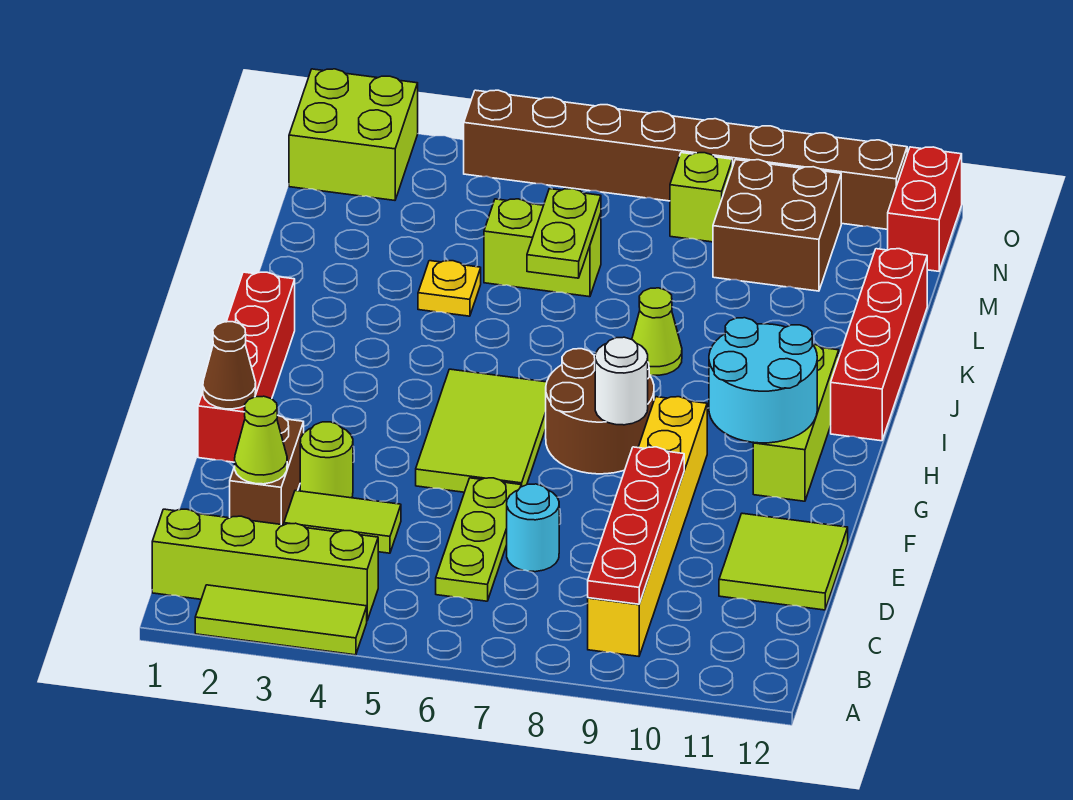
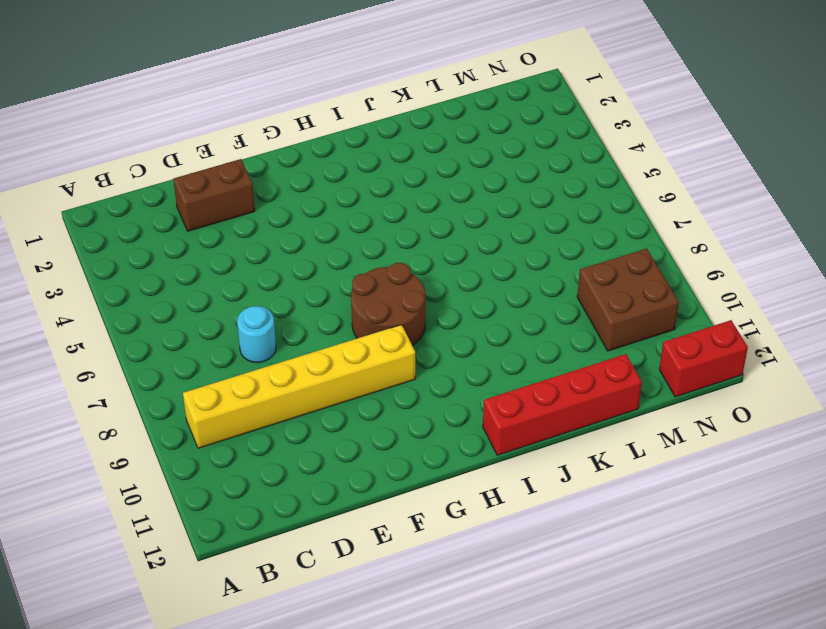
none -> lime 1x3 tile [195,585,367,655]
none -> lime 1x4 brick [152,509,378,620]
none -> lime 1x3 plate [436,478,521,601]

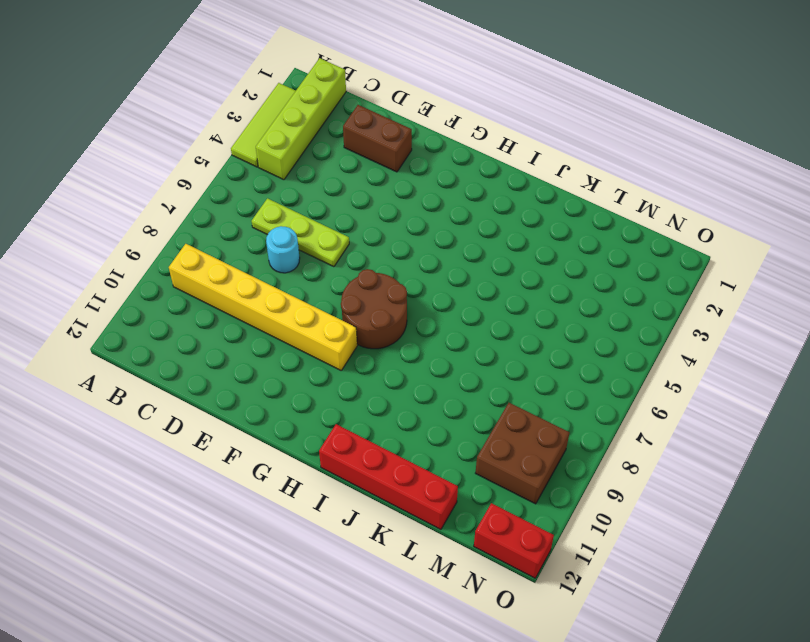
none -> lime 1x2 tile [284,491,401,553]
none -> lime 2x2 tile [719,513,848,610]
none -> lime 1x1 round brick [300,422,353,498]

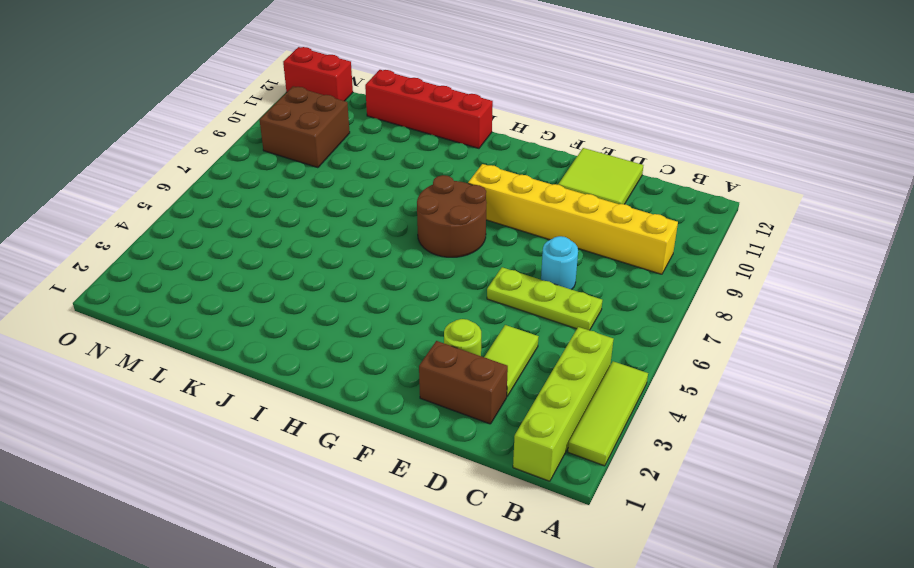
none -> red 1x4 brick [198,272,295,462]
none -> lime 2x3 tile [416,369,547,492]
none -> lime 1x3 brick [753,344,839,501]

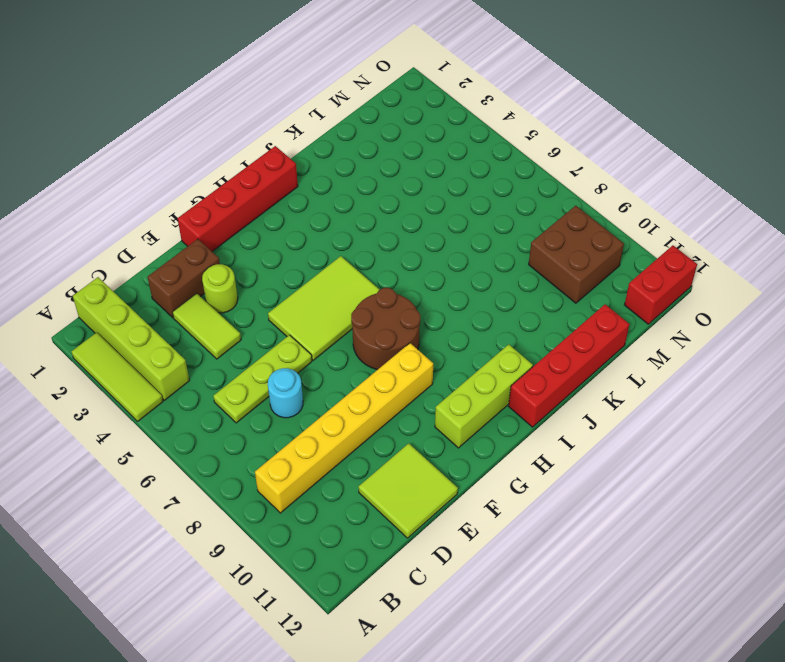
none -> lime 1x1 cone [632,288,682,375]
none -> yellow 1x1 plate [418,261,481,316]
none -> lime 1x2 brick [484,199,601,297]

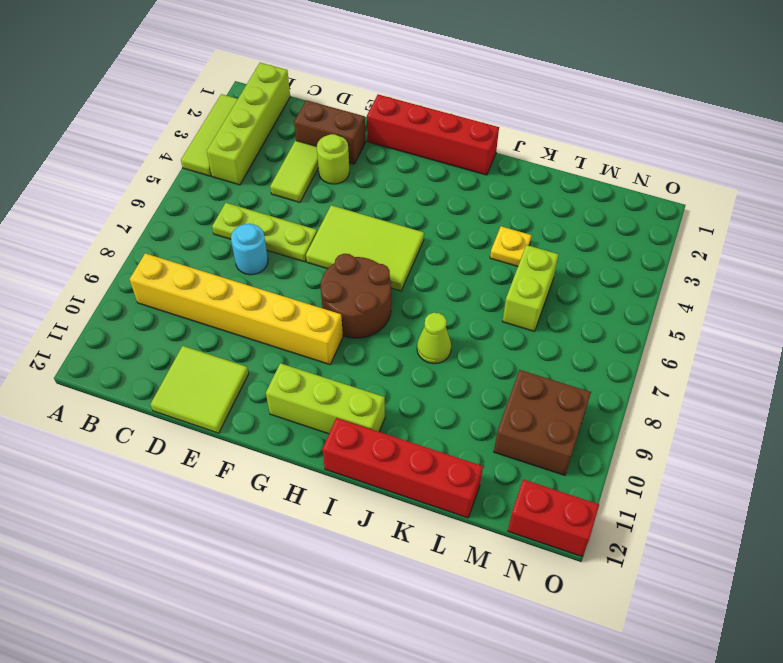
none -> lime 2x2 brick [289,69,418,200]
none -> lime 1x1 brick [670,153,733,242]
none -> brown 1x8 brick [464,90,907,229]

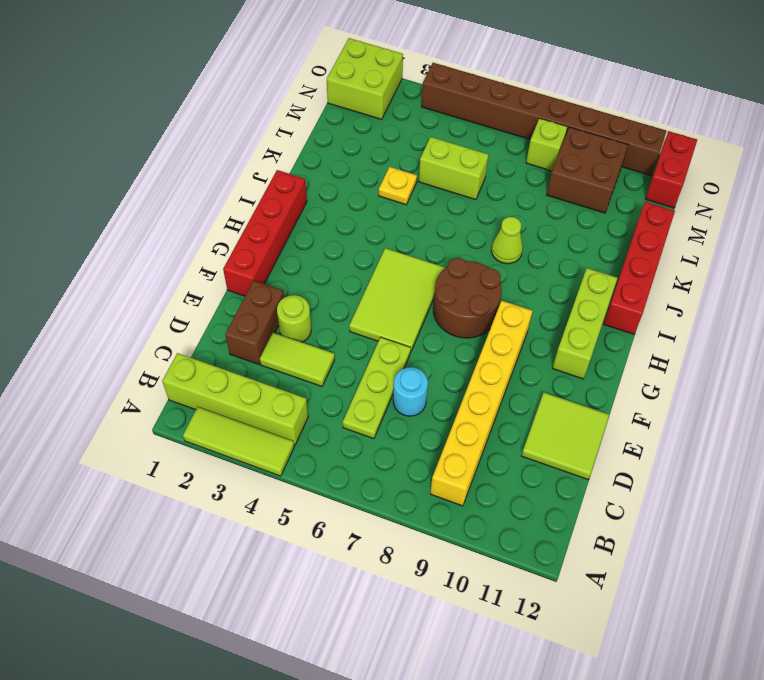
none -> red 1x4 plate [588,447,684,604]
none -> lime 1x1 cone [235,396,287,484]
none -> brown 1x1 cone [203,322,256,409]

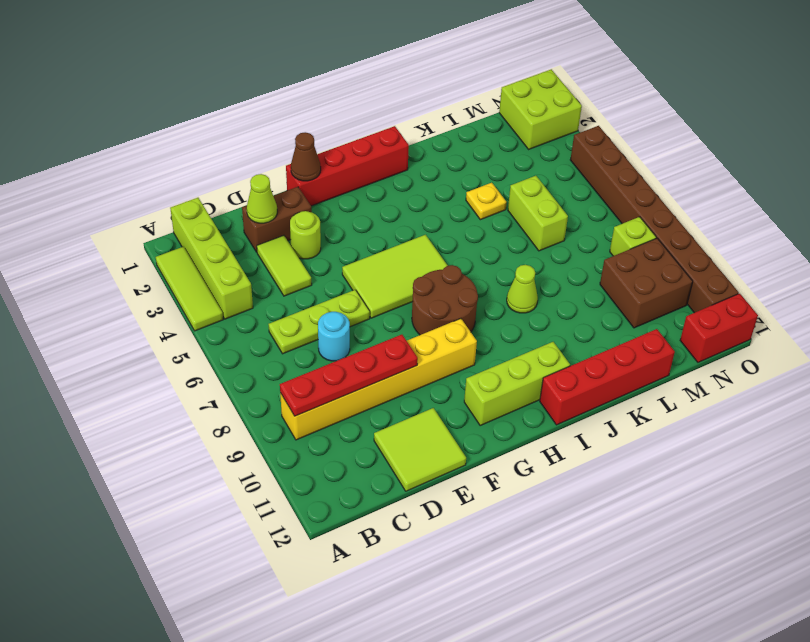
none -> white 1x1 round brick [595,337,648,425]
none -> cyan 2x2 round brick [709,318,817,443]
none -> lime 1x2 plate [527,189,601,278]

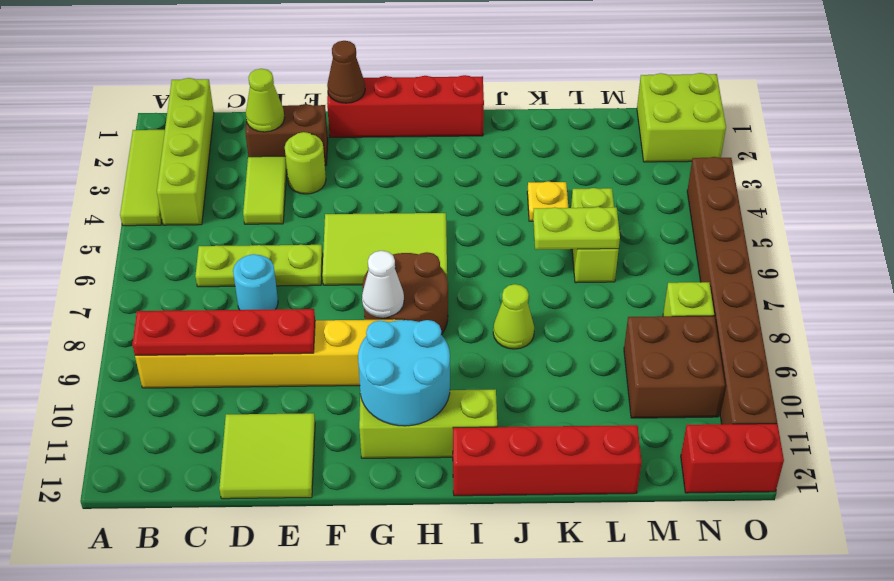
white 1x1 cone [362,251,404,318] -> white 1x1 round brick [595,337,648,425]

